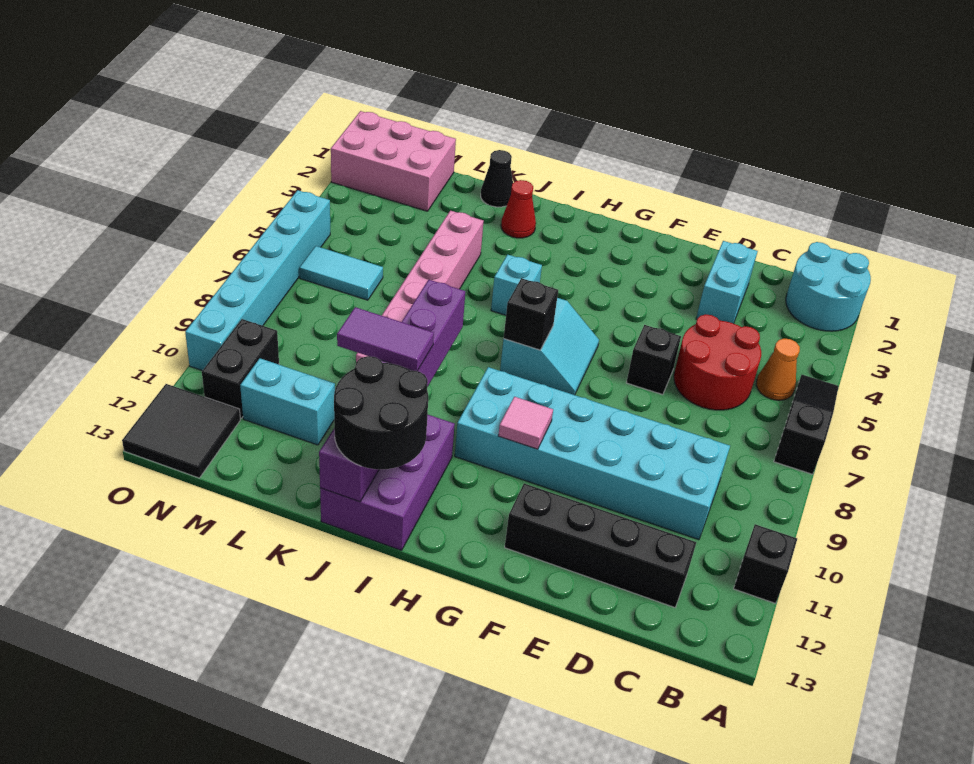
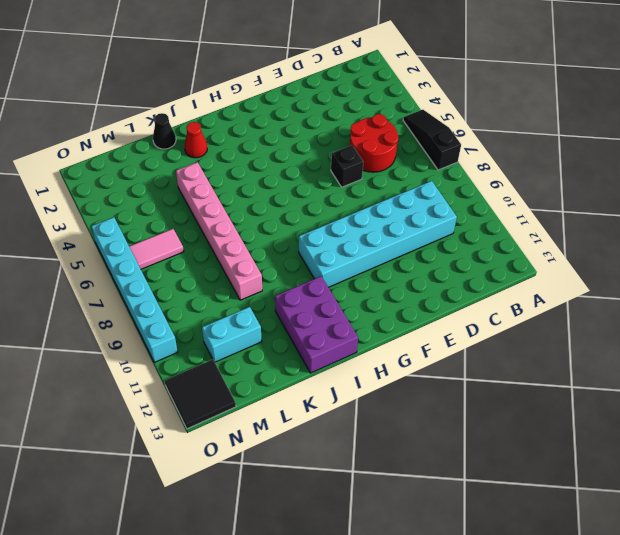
pink 1x2 tile [129,229,184,269] -> cyan 1x2 tile [299,246,383,300]
none -> cyan 2x2 round brick [786,242,871,331]
none -> black 1x1 brick [734,524,797,603]
none -> orange 1x1 cone [756,338,800,400]

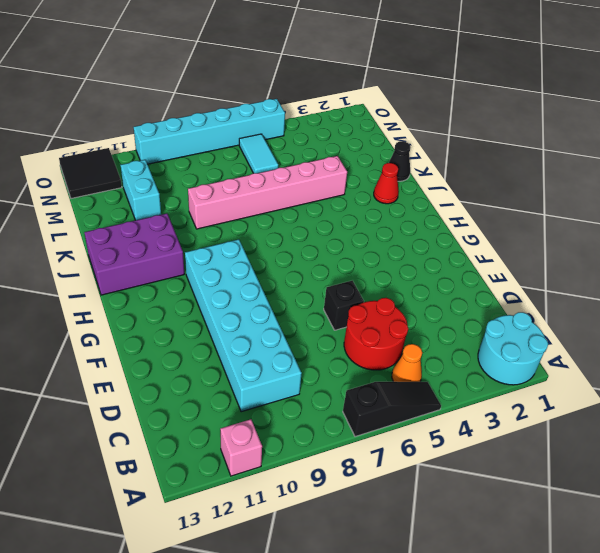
pink 1x1 brick [220,419,262,476] -> black 1x1 brick [734,524,797,603]
none -> black 1x4 brick [505,483,696,608]
none -> cyan 1x2 brick [696,241,758,324]
none -> cyan 2x2 slope [500,298,599,395]

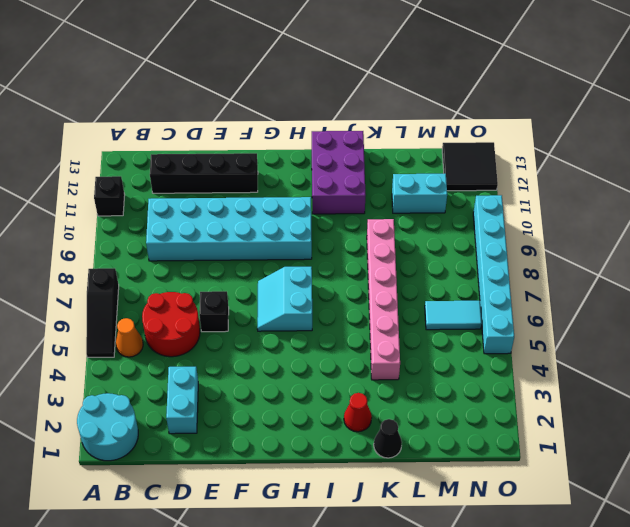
none -> cyan 1x1 brick [491,255,542,315]
none -> pink 2x3 brick [331,111,456,211]
none -> black 1x2 brick [202,319,279,418]

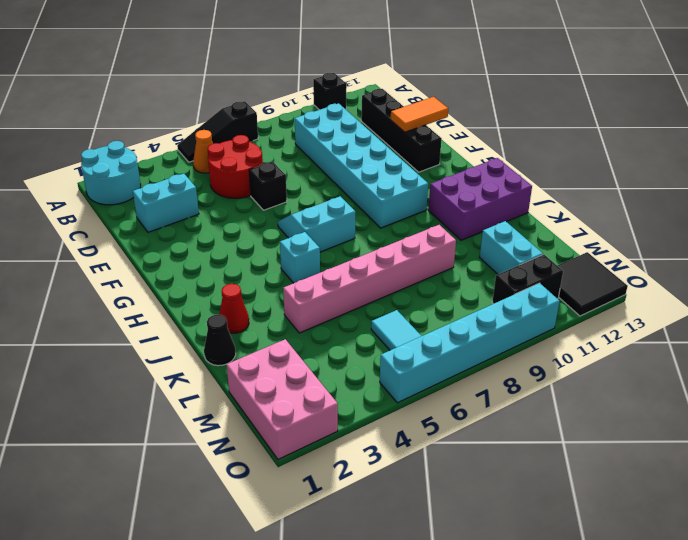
orange 1x2 tile [391,97,448,132] -> none
none -> pink 1x1 tile [498,397,553,449]
none -> black 1x1 brick [504,278,558,350]
none -> purple 1x6 brick [319,280,465,502]

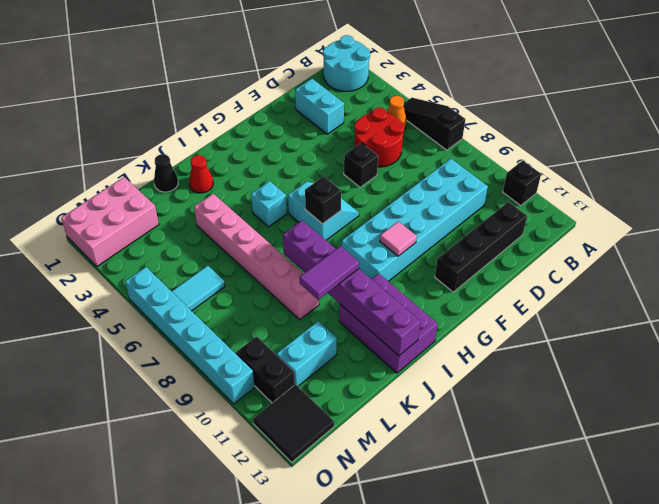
none -> black 2x2 round brick [334,356,428,469]

